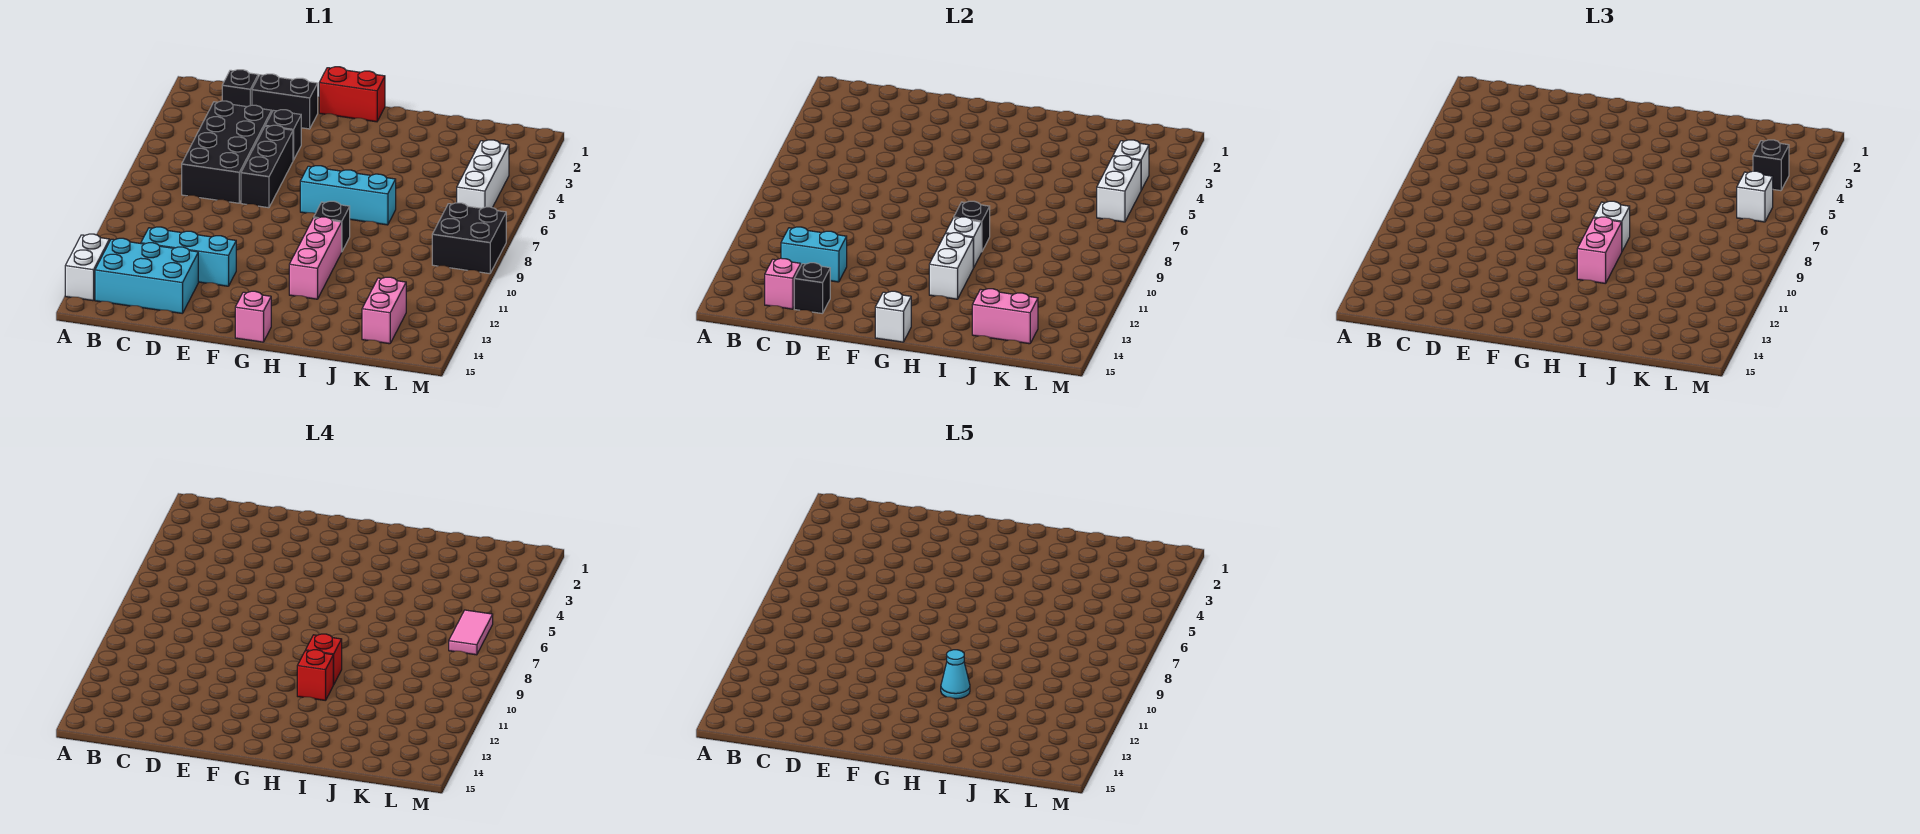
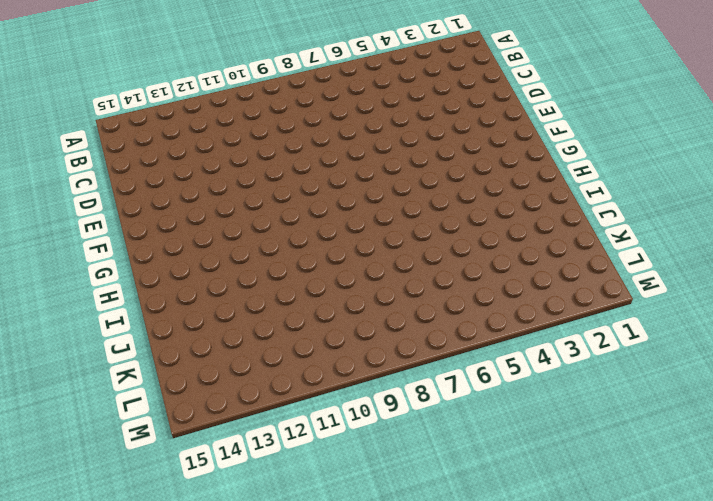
none -> white 1x2 brick [65,234,109,301]
none -> cyan 2x3 brick [95,238,198,313]
none -> black 1x1 brick [222,70,258,107]
none -> black 2x4 brick [182,101,272,203]

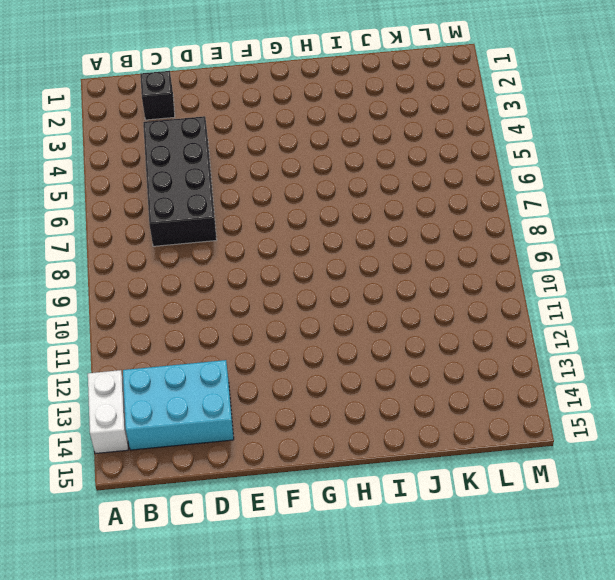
none -> cyan 1x3 brick [141,227,236,286]
none -> black 1x2 brick [252,74,318,129]
none -> black 1x1 brick [265,110,301,160]
none -> black 1x3 brick [241,125,293,208]

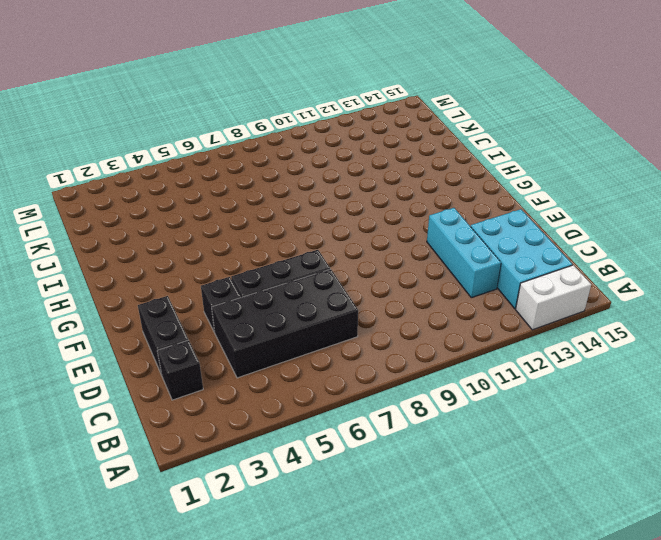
none -> red 1x2 brick [319,67,385,122]
none -> cyan 1x3 brick [300,166,396,225]
none -> pink 1x1 brick [235,291,271,342]
none -> black 1x1 brick [314,201,350,251]

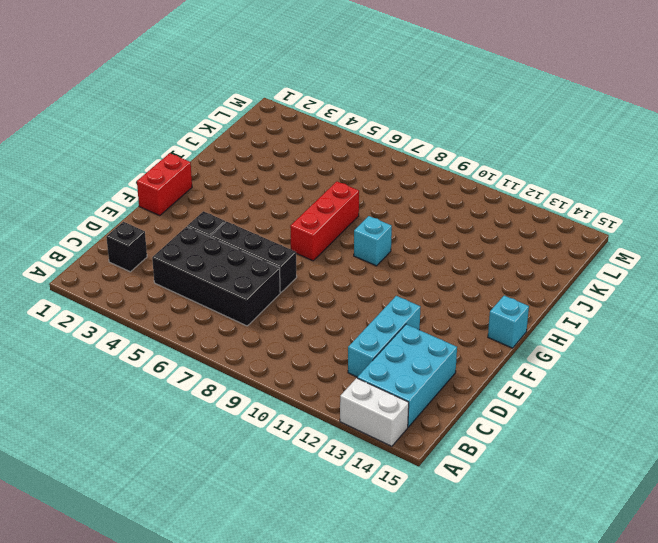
red 1x3 brick [290,181,359,261] -> cyan 1x3 brick [300,166,396,225]
cyan 1x1 brick [488,296,529,348] -> pink 1x1 brick [235,291,271,342]
cyan 1x1 brick [354,216,392,266] -> black 1x1 brick [314,201,350,251]
none -> black 1x2 brick [252,74,318,129]
none -> pink 1x3 brick [289,217,342,299]
none -> pink 1x2 brick [362,277,406,344]
none -> white 1x3 brick [457,140,509,208]

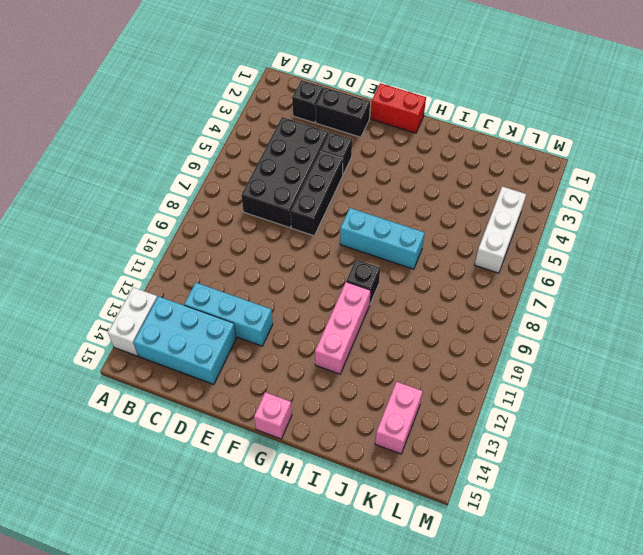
none -> black 2x2 brick [432,203,506,274]
none -> cyan 1x2 brick [781,227,847,282]
none -> pink 1x1 brick [765,258,801,309]
none -> black 1x1 brick [794,263,830,313]

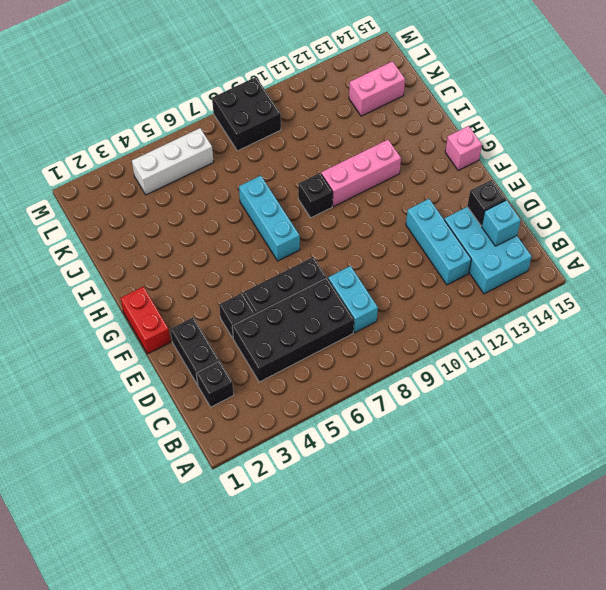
cyan 1x2 brick [328,266,378,333] -> cyan 1x2 brick moved to [781,227,847,282]
cyan 1x1 brick [482,200,521,246] -> pink 1x1 brick [765,258,801,309]
none -> white 1x2 brick [65,234,109,301]
none -> white 1x1 brick [875,291,911,342]
none -> black 1x1 brick [954,201,990,251]
none -> white 1x1 brick [946,217,982,268]

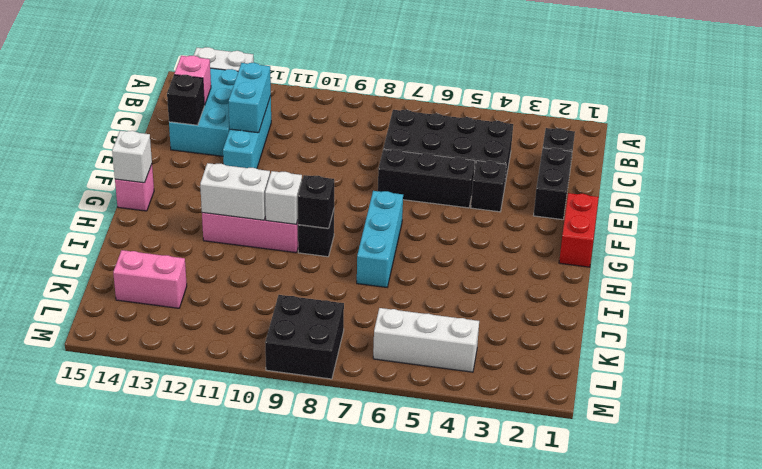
none -> pink 1x2 brick [972,289,1038,344]
none -> white 1x1 brick [1113,140,1149,190]
none -> white 1x2 brick [1097,156,1141,222]
none -> white 1x1 brick [1594,201,1630,251]

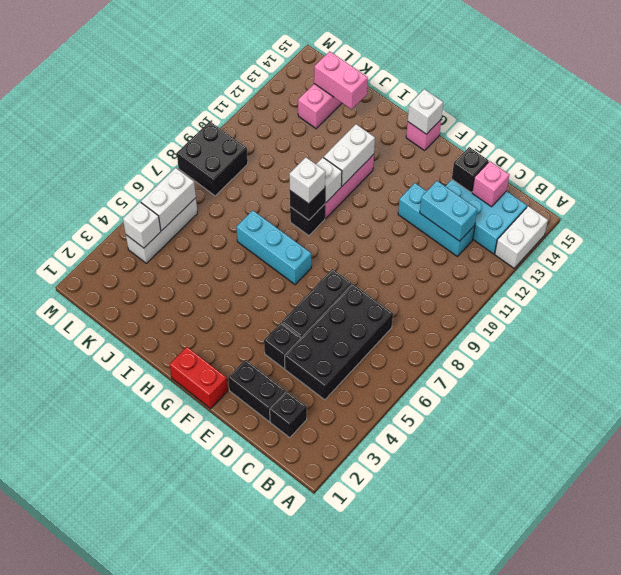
none -> pink 1x2 brick [1577,217,1622,284]
none -> black 1x1 brick [1753,140,1789,191]
none -> white 1x1 brick [1737,171,1773,222]
none -> red 1x1 brick [306,634,342,685]

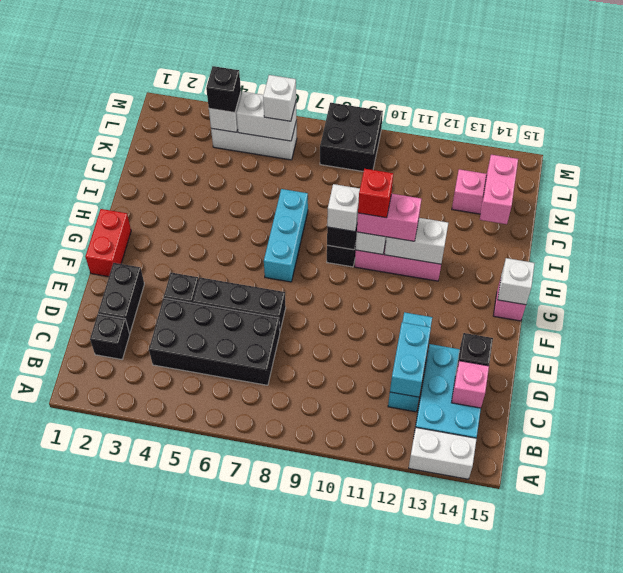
none -> red 1x1 brick [297,650,333,701]
none -> pink 1x2 tile [449,610,493,655]
none -> cyan 1x1 cone [941,650,970,699]

